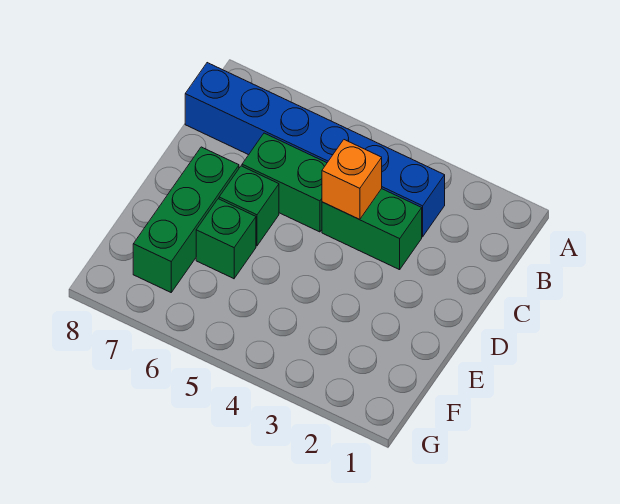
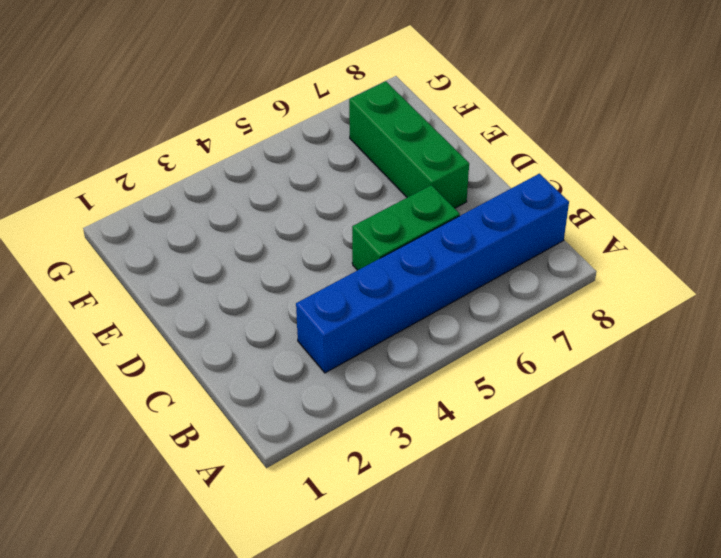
none -> green 1x2 brick [322,189,422,270]
none -> green 1x1 brick [219,166,279,246]

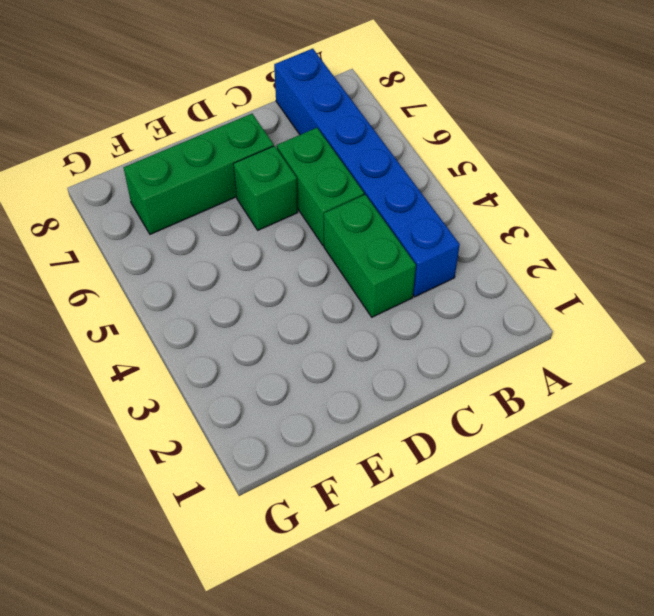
none -> green 1x1 brick [196,199,256,279]
none -> orange 1x1 brick [322,140,382,220]

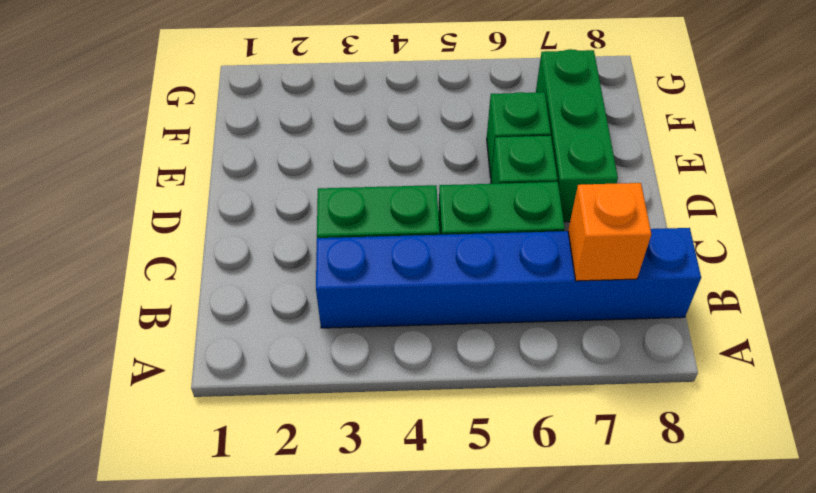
orange 1x1 brick [568,183,651,281] -> orange 1x1 brick moved to [322,140,382,220]

